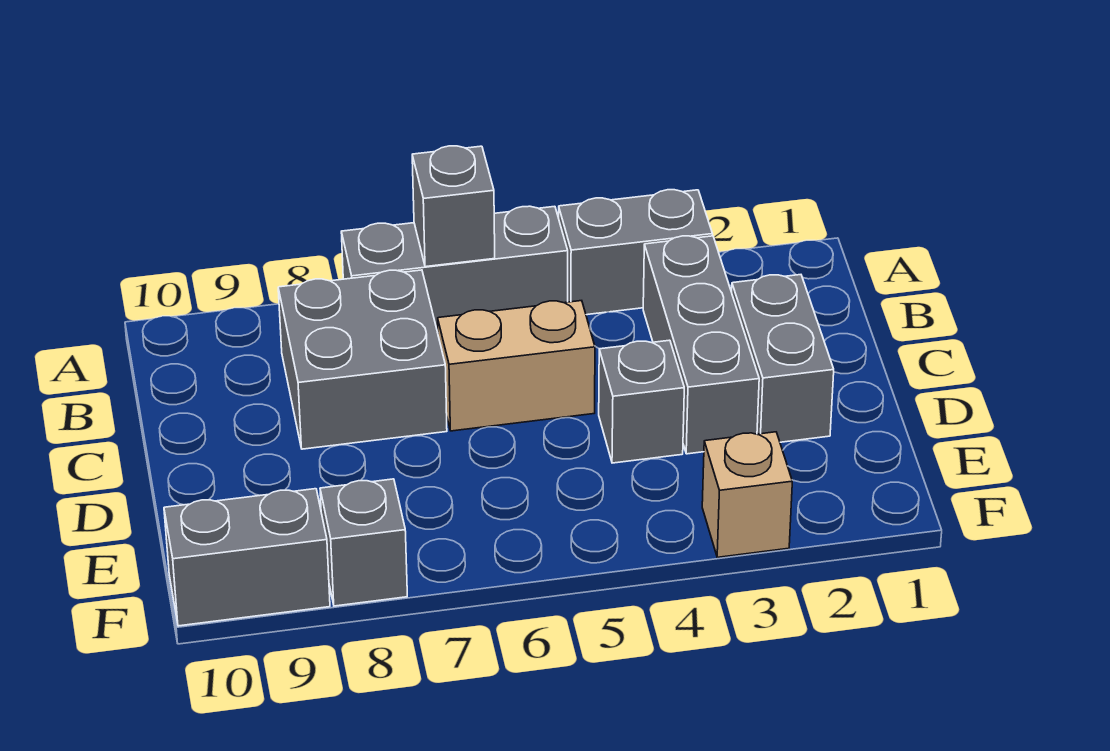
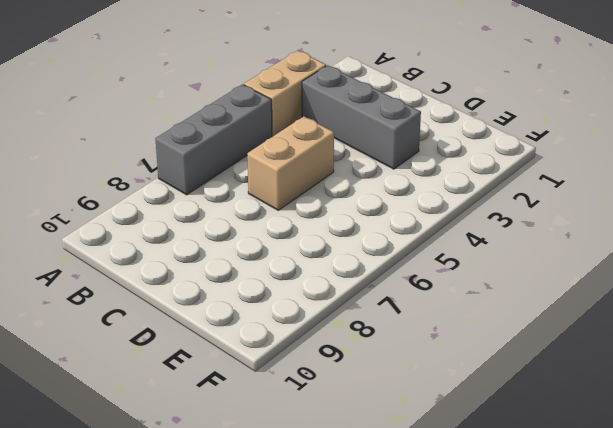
tan 1x2 brick [244,50,326,137] -> grey 1x2 brick [559,190,712,315]
none -> grey 2x2 brick [278,270,447,449]
none -> grey 1x2 brick [732,275,834,442]

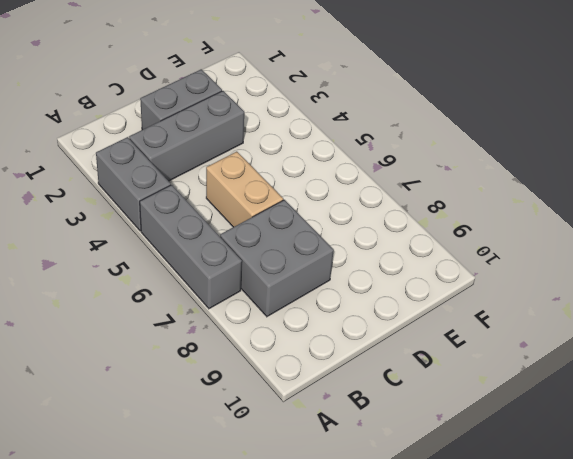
none -> grey 1x1 brick [599,340,684,463]
none -> tan 1x1 brick [702,432,792,557]

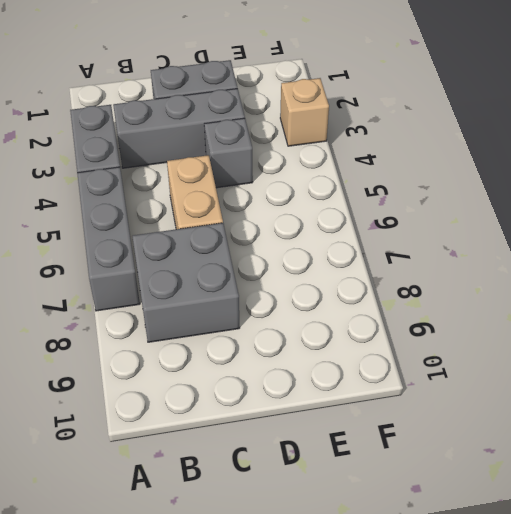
none -> grey 1x1 brick [320,479,407,606]
none -> grey 1x2 brick [164,489,330,626]

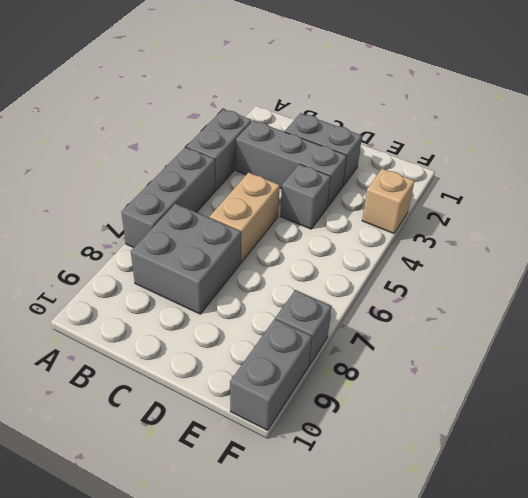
none -> grey 1x1 brick [412,146,495,267]

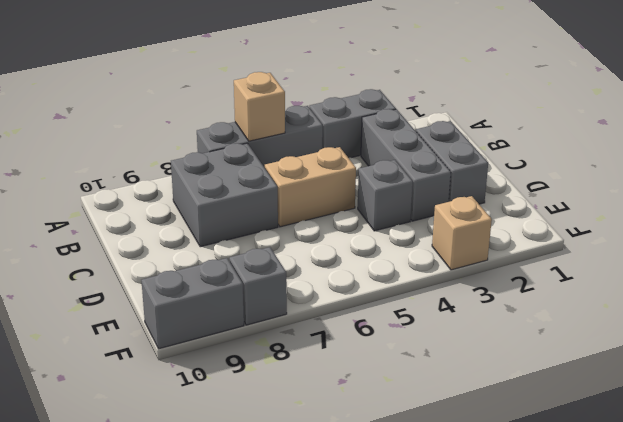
tan 1x1 brick [234,72,285,141] -> grey 1x1 brick [412,146,495,267]

